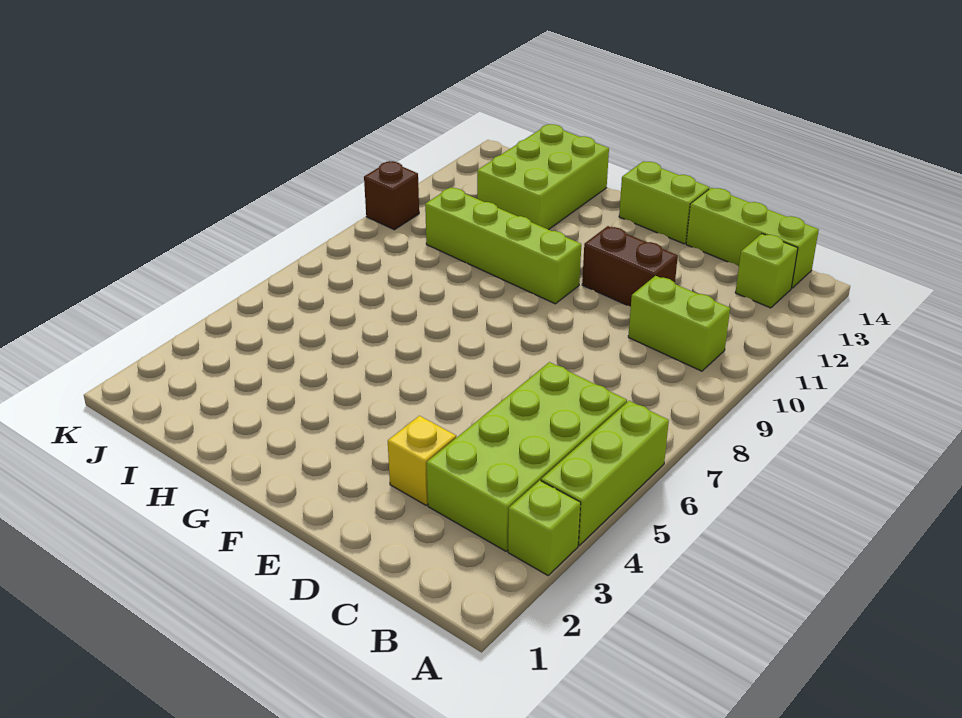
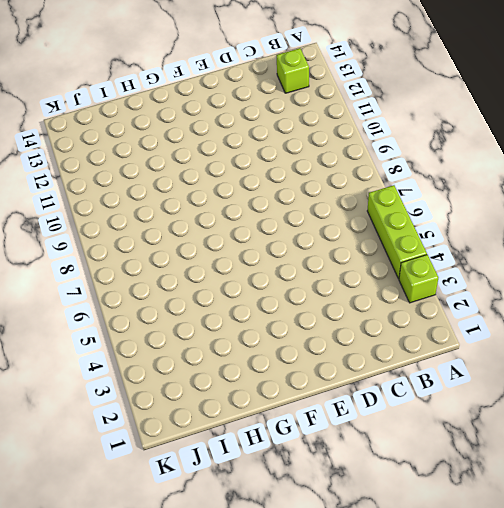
none -> lime 2x4 brick [427,362,627,551]
none -> lime 1x2 brick [628,276,730,371]
none -> lime 1x3 brick [686,188,819,288]

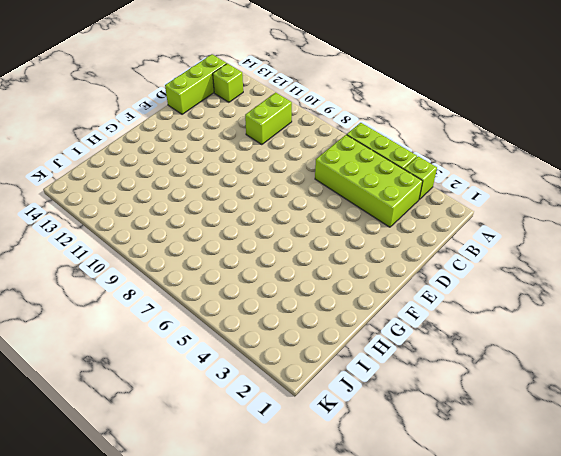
none -> yellow 1x1 brick [388,416,456,505]
none -> brown 1x2 brick [582,226,678,307]
none -> lime 1x2 brick [619,161,710,244]

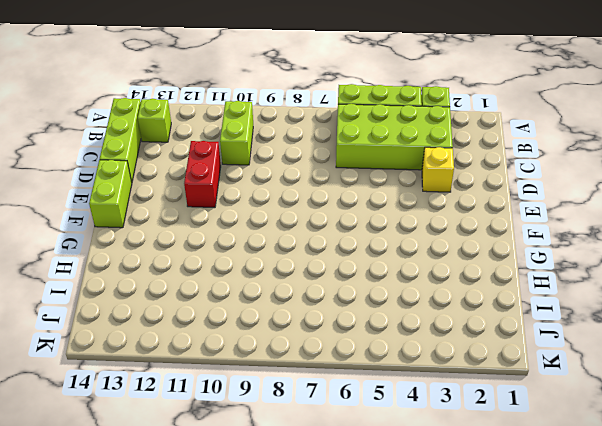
red 1x2 brick [184,141,221,208] -> brown 1x2 brick [582,226,678,307]
none -> lime 1x4 brick [425,187,581,304]
none -> lime 2x3 brick [477,124,609,230]
none -> brown 1x1 brick [364,161,419,230]

